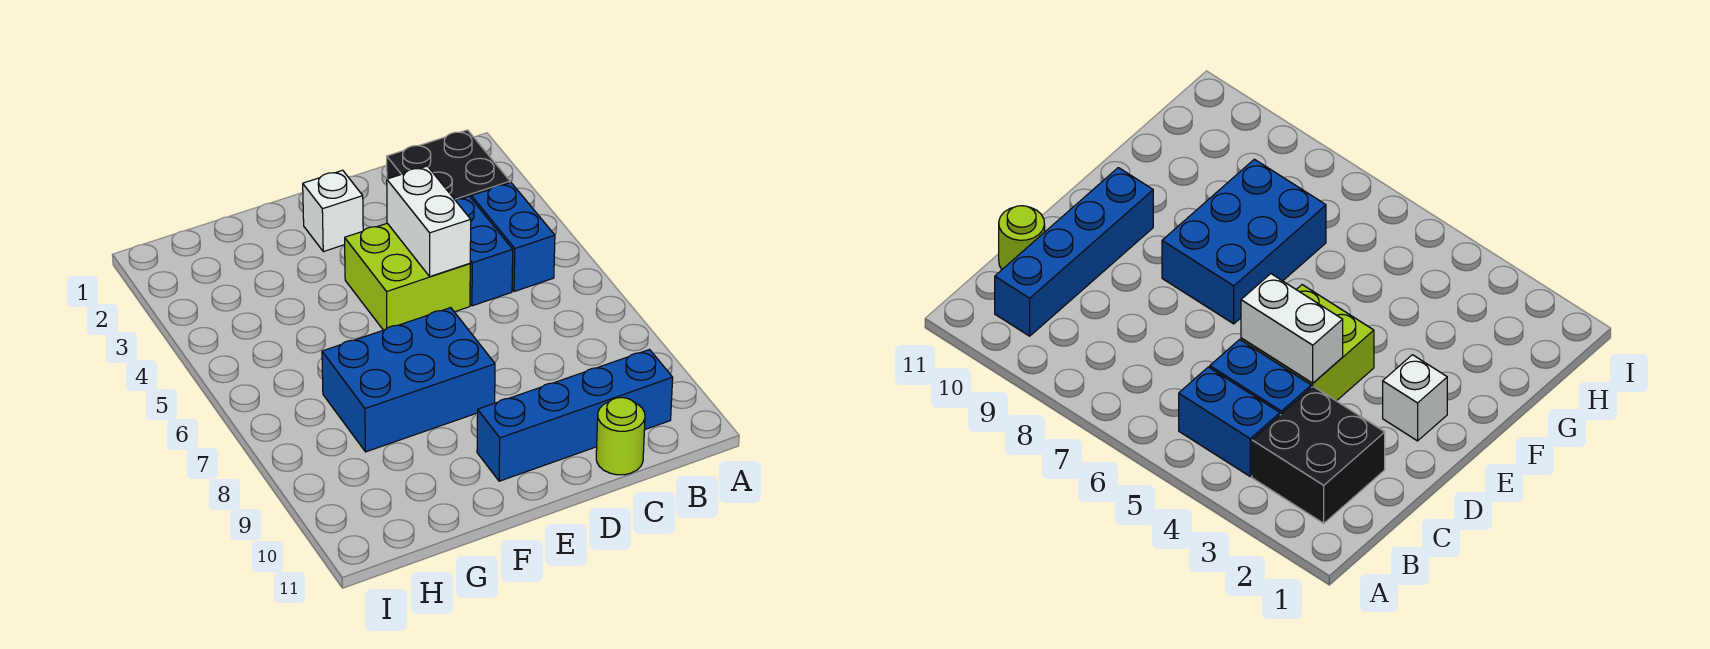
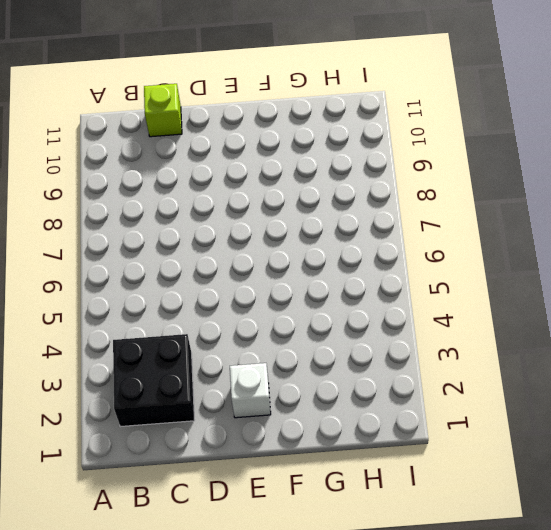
lime 1x1 brick [144,84,182,137] -> lime 1x1 round brick [596,398,645,475]
none -> blue 1x2 brick [471,183,555,292]
none -> blue 1x4 brick [477,350,673,481]

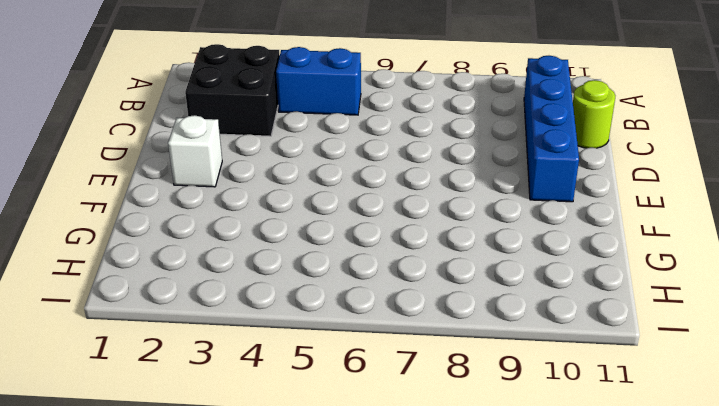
none -> blue 1x2 brick [455,196,513,306]
none -> lime 2x2 brick [345,223,470,330]

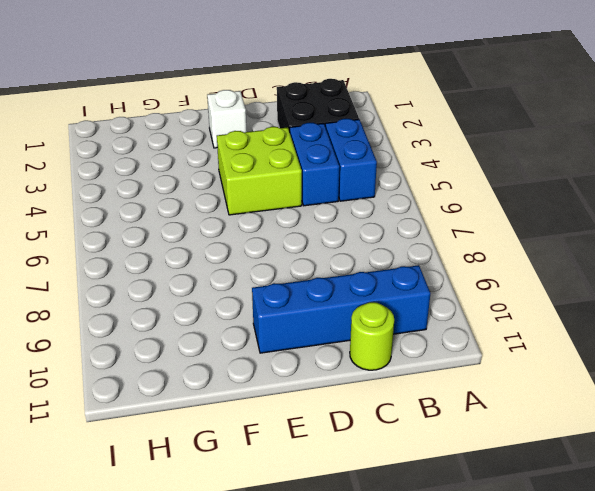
none -> blue 2x3 brick [322,308,495,452]
none -> white 1x2 brick [387,166,471,276]

